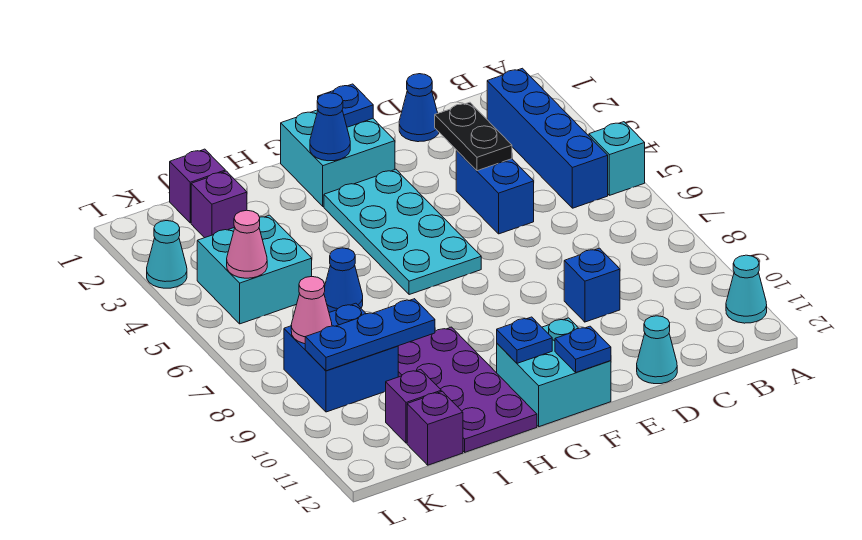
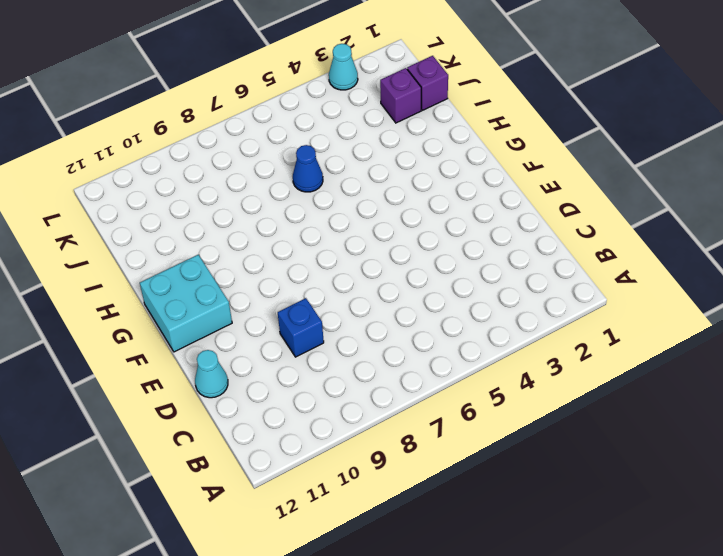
none -> cyan 1x1 brick [589,122,645,195]
none -> cyan 1x1 cone [726,255,767,323]
none -> blue 1x4 brick [487,68,608,208]

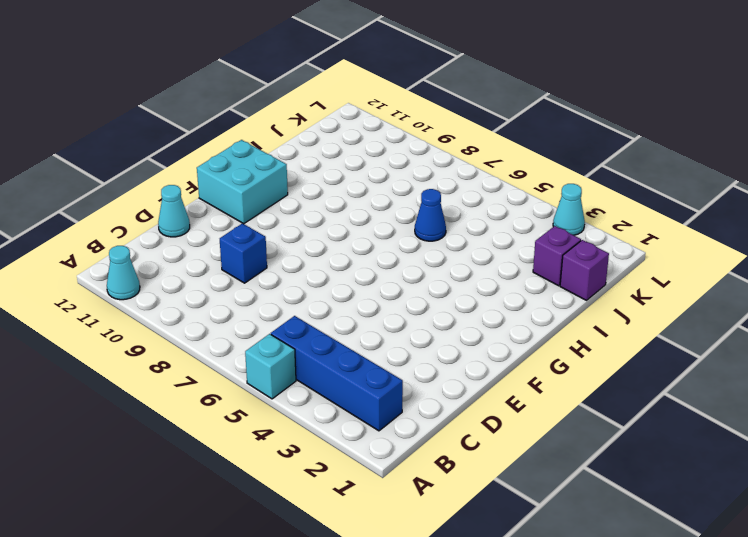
none -> blue 1x1 cone [399,74,439,142]
none -> blue 1x2 brick [456,151,534,234]
none -> cyan 2x2 brick [281,110,395,206]

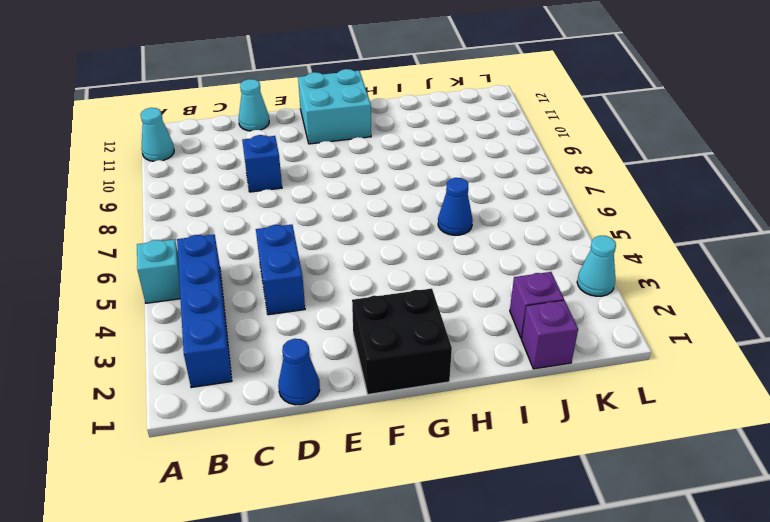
black 2x2 brick [352,289,452,394] -> cyan 2x2 brick [281,110,395,206]
none -> cyan 2x4 plate [324,169,481,295]
none -> purple 2x4 plate [398,327,537,452]
none -> cyan 2x2 brick [197,215,312,324]

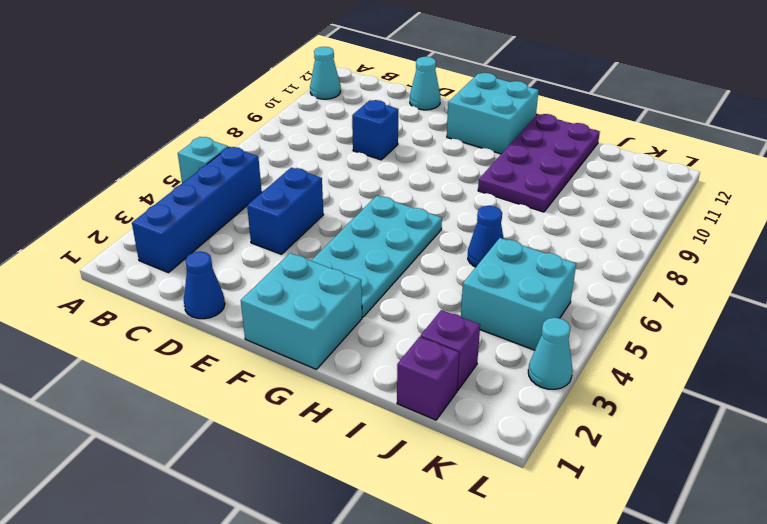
none -> blue 2x2 brick [284,303,398,412]
none -> purple 1x1 brick [386,369,441,443]
none -> purple 1x1 brick [407,391,463,465]

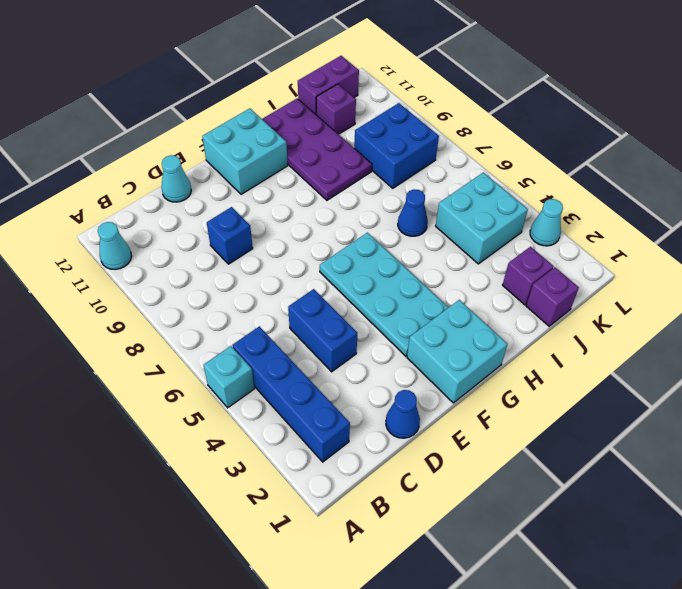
purple 1x2 brick [298,56,359,115] -> purple 1x1 brick [407,391,463,465]
none -> black 1x2 plate [435,102,512,171]
none -> blue 1x1 plate [318,84,373,127]
none -> blue 1x1 plate [555,326,611,372]

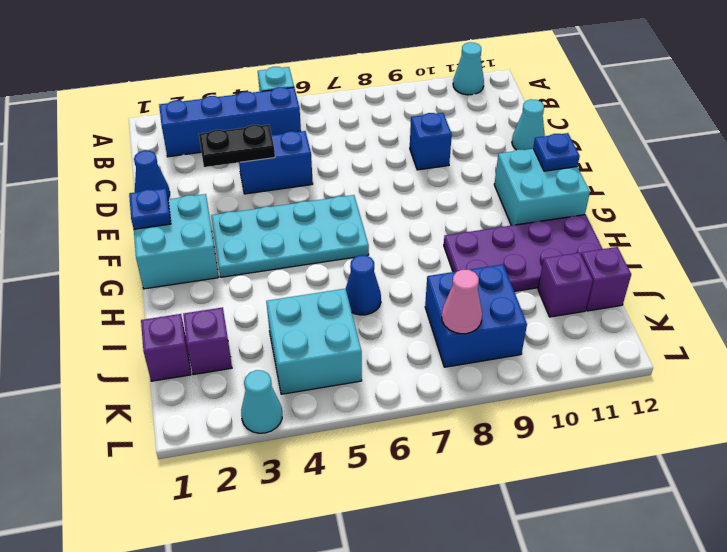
none -> blue 1x1 cone [310,93,350,161]
none -> blue 1x1 plate [497,317,552,363]
none -> blue 1x3 plate [305,299,435,371]

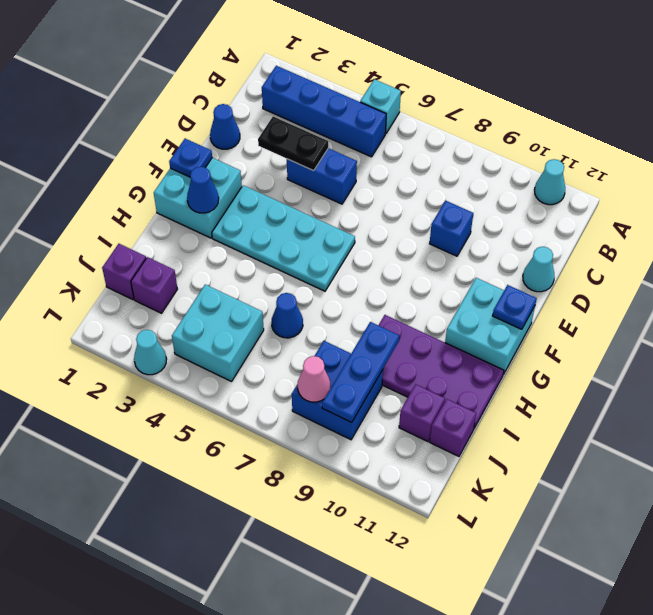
none -> blue 1x1 plate [497,317,552,363]
none -> pink 1x1 cone [227,210,267,278]

